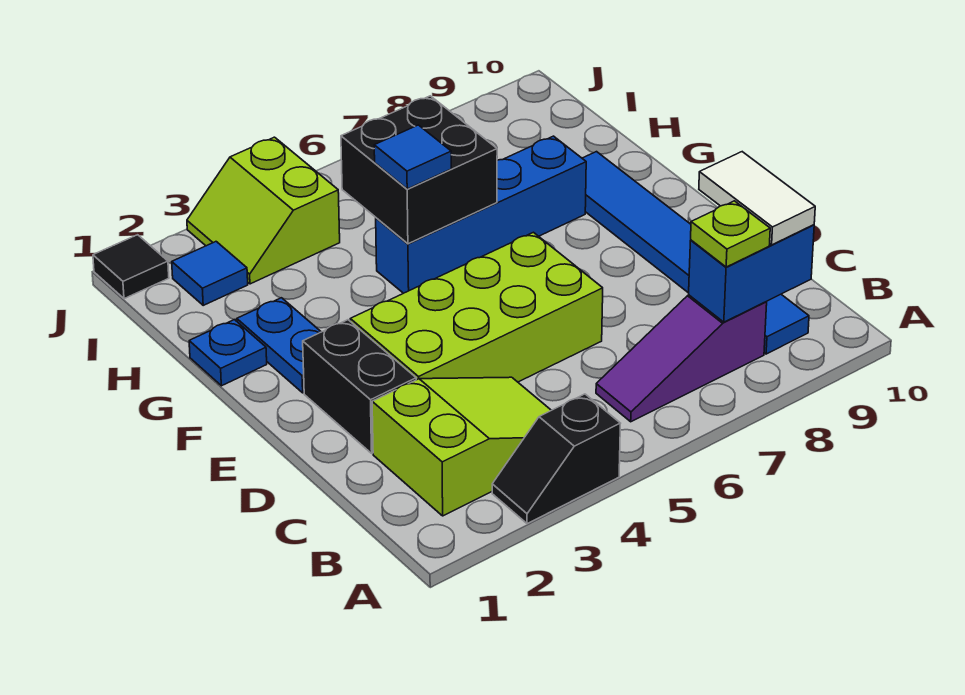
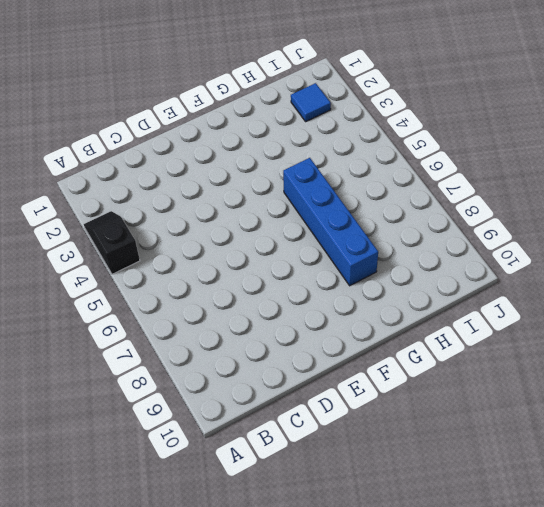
none -> lime 2x3 slope [372,377,551,516]
none -> purple 1x3 slope [596,295,767,422]
none -> blue 1x6 tile [582,152,809,354]

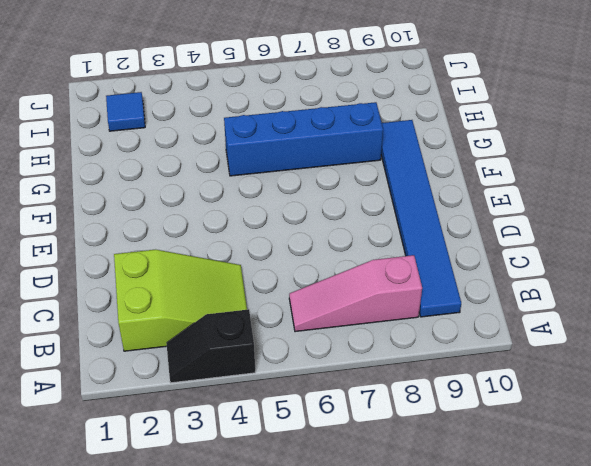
pink 1x3 slope [289,255,422,332] -> purple 1x3 slope [596,295,767,422]
none -> black 1x2 brick [303,320,416,453]
none -> lime 2x4 brick [350,232,603,382]
none -> blue 1x2 plate [237,298,321,393]

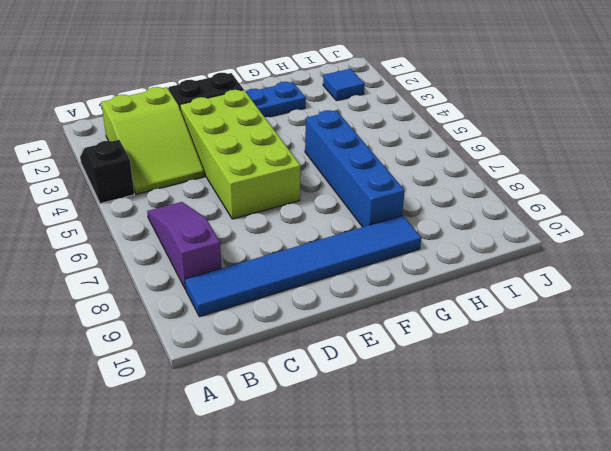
none -> blue 1x1 plate [189,320,267,386]
none -> lime 2x2 slope [187,137,340,284]
none -> black 1x1 tile [93,235,169,299]

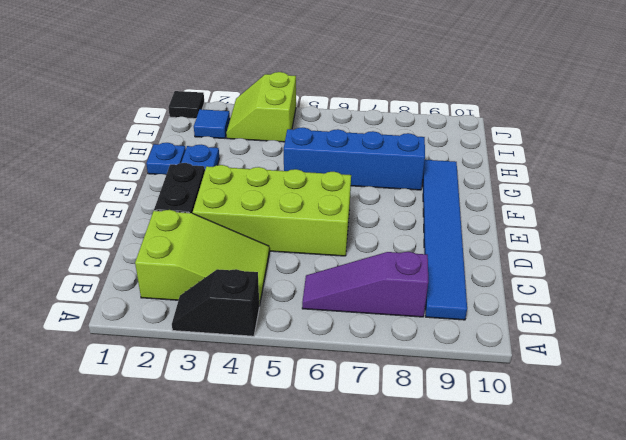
none -> blue 1x2 brick [689,225,814,322]
none -> black 2x2 brick [341,96,497,244]
none -> lime 1x1 plate [691,201,770,267]

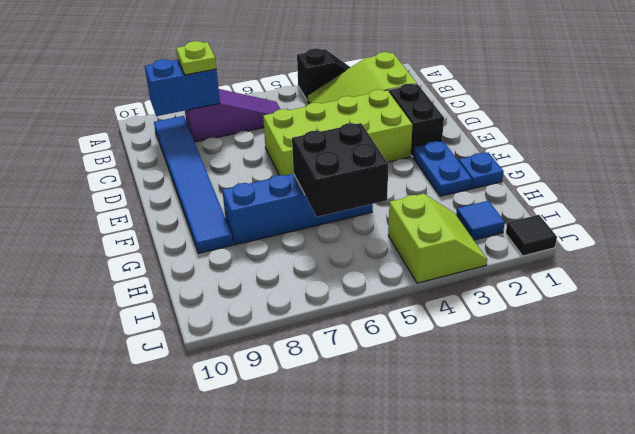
none -> white 1x2 tile [699,152,815,245]
none -> blue 1x1 tile [374,125,451,189]

